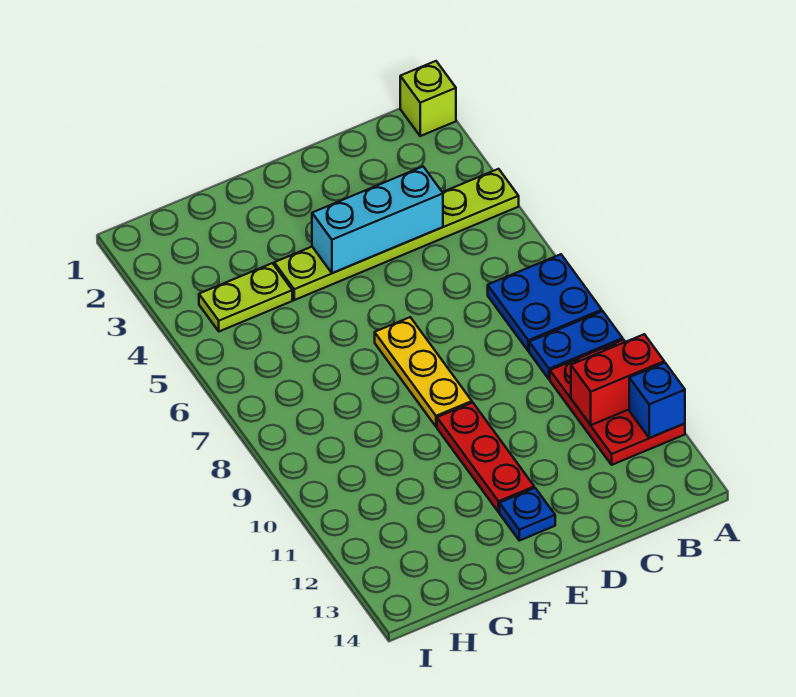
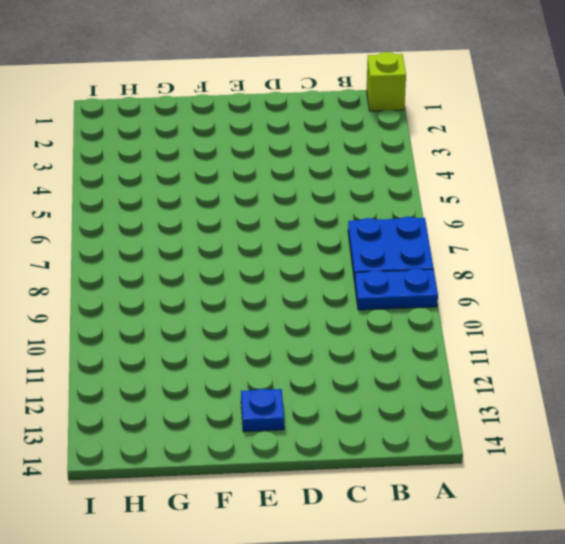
none -> lime 1x6 plate [274,169,519,300]
none -> red 2x3 plate [550,340,685,465]
none -> yellow 1x3 plate [375,317,472,427]

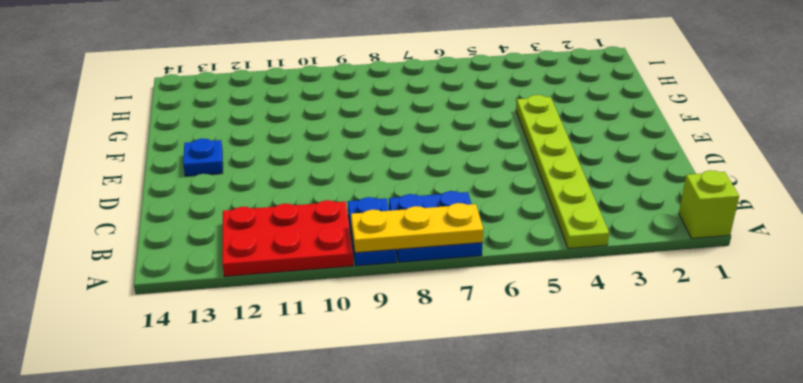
yellow 1x3 plate [351,203,483,253] -> yellow 1x3 plate moved to [375,317,472,427]
none -> red 1x3 plate [437,403,534,512]
none -> lime 1x2 plate [199,263,292,332]
none -> red 1x2 brick [571,334,664,425]

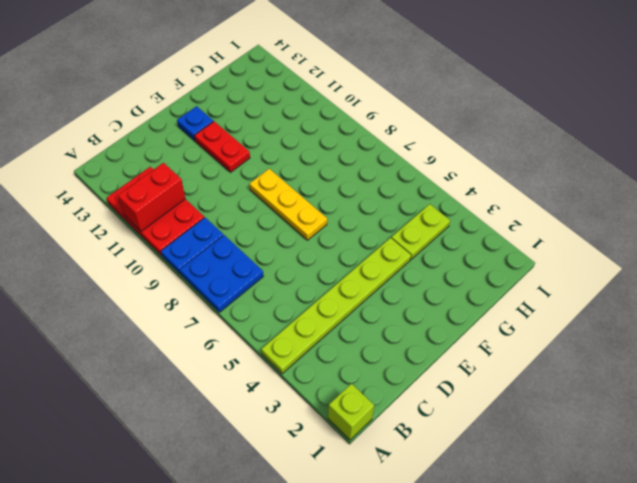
red 1x2 plate [194,121,250,172] -> red 1x3 plate [437,403,534,512]
none -> blue 1x1 brick [629,363,685,438]
none -> cyan 1x3 brick [312,167,443,273]

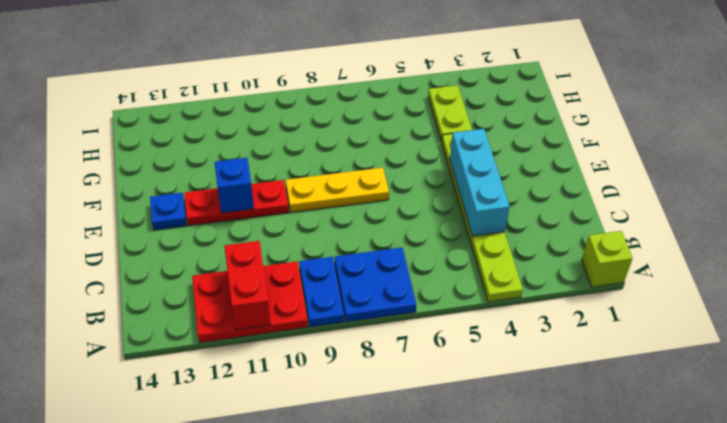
blue 1x1 brick [215,158,254,213] -> blue 1x1 brick moved to [629,363,685,438]

